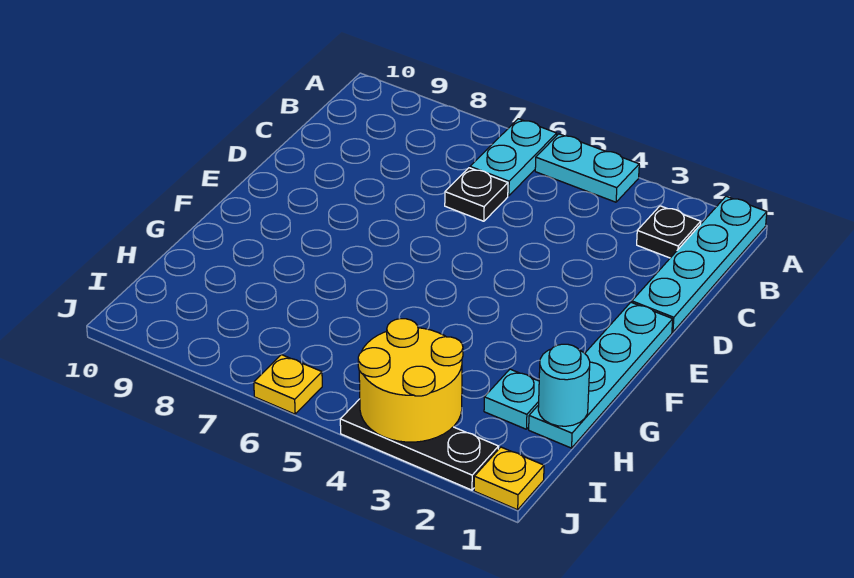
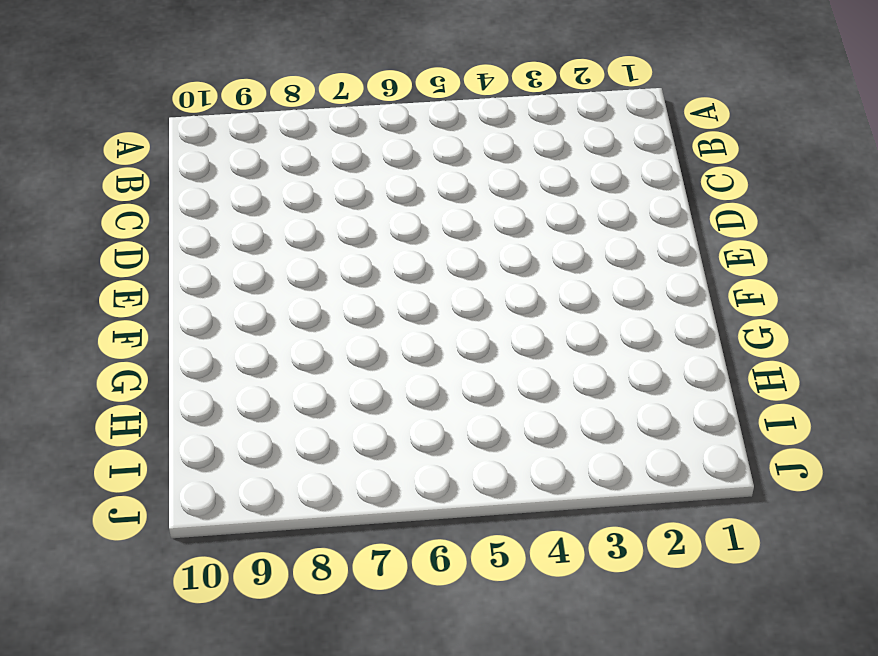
none -> cyan 1x4 plate [632,196,767,332]
none -> cyan 1x2 plate [535,134,639,202]
none -> cyan 1x2 plate [470,119,557,196]

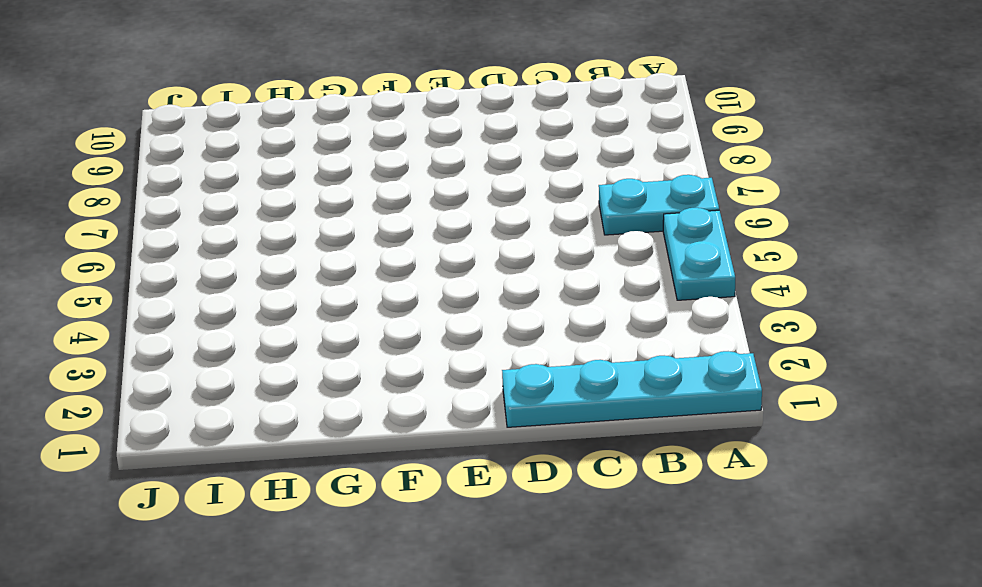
none -> black 1x1 plate [637,206,701,258]
none -> black 1x1 plate [445,168,508,221]
none -> cyan 1x4 plate [529,302,673,448]

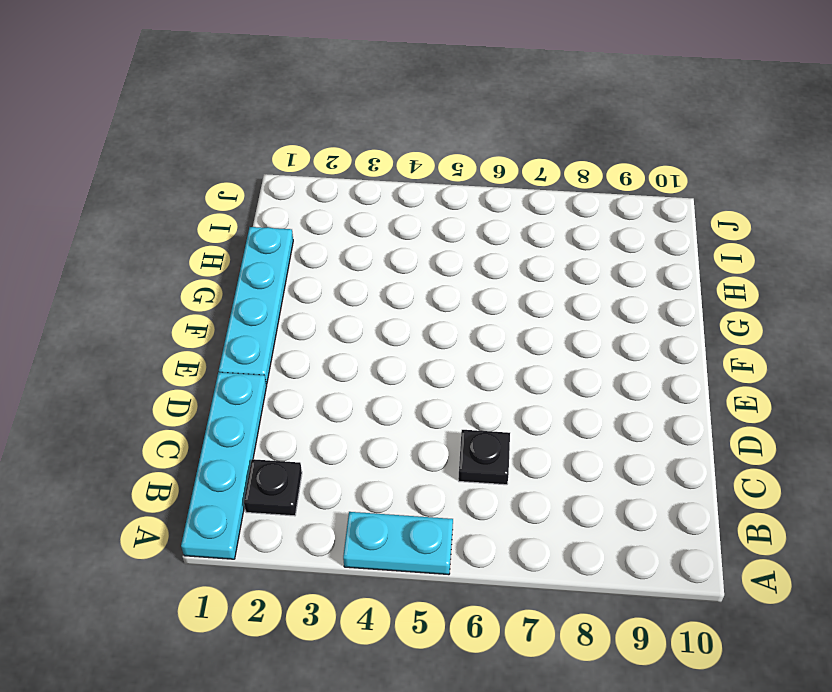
none -> cyan 1x2 plate [470,119,557,196]
none -> cyan 1x1 plate [484,369,539,429]
none -> yellow 1x1 plate [474,447,544,510]

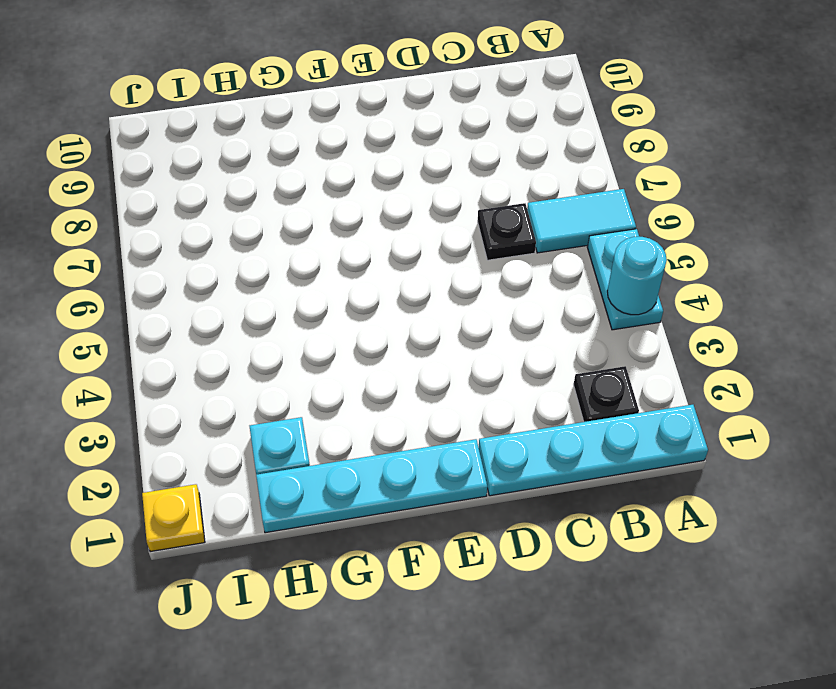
cyan 1x1 round brick [607,237,667,315] -> cyan 1x1 round brick moved to [538,344,590,426]
cyan 1x2 tile [527,189,636,253] -> cyan 1x2 plate [470,119,557,196]
none -> black 1x3 plate [340,399,499,490]
none -> yellow 1x1 plate [254,355,322,414]
none -> yellow 2x2 round brick [358,319,463,442]

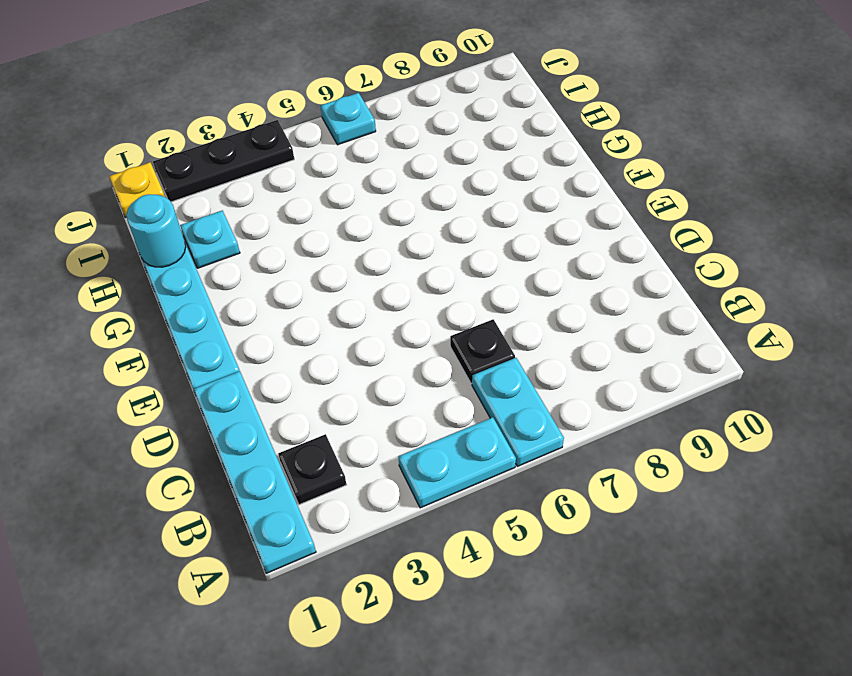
cyan 1x1 plate [321,93,376,145] -> yellow 1x1 plate [254,355,322,414]
none -> yellow 2x2 round brick [358,319,463,442]

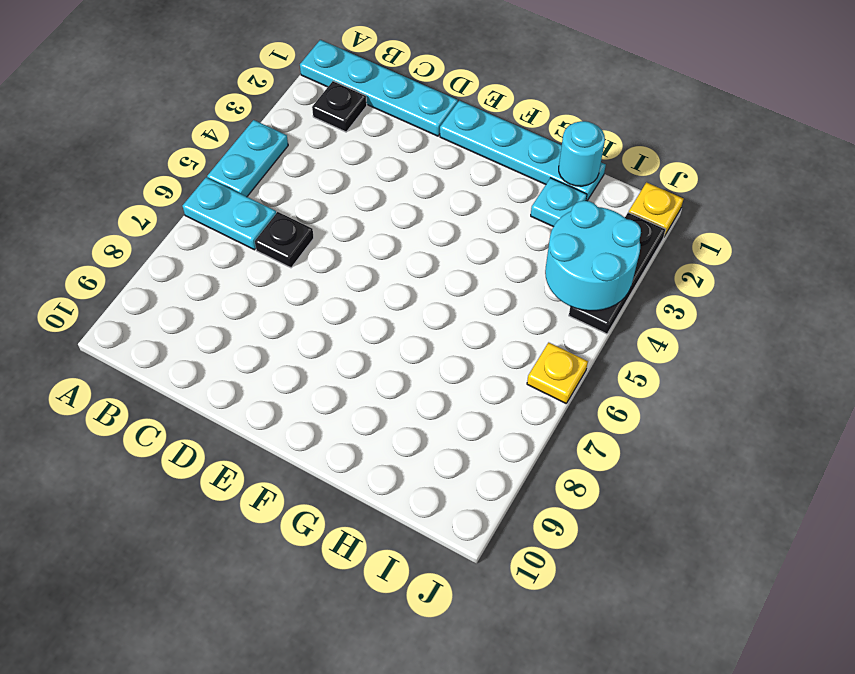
cyan 2x2 round brick [545,201,641,311] -> yellow 2x2 round brick [358,319,463,442]

